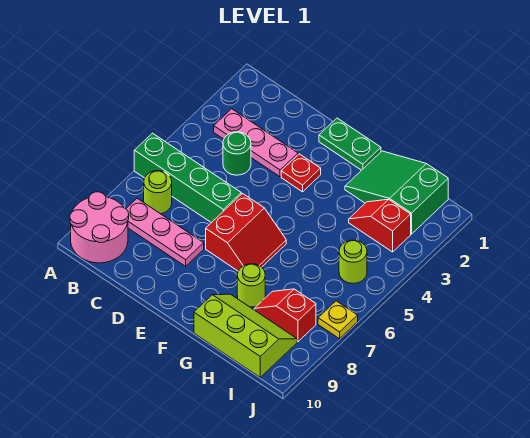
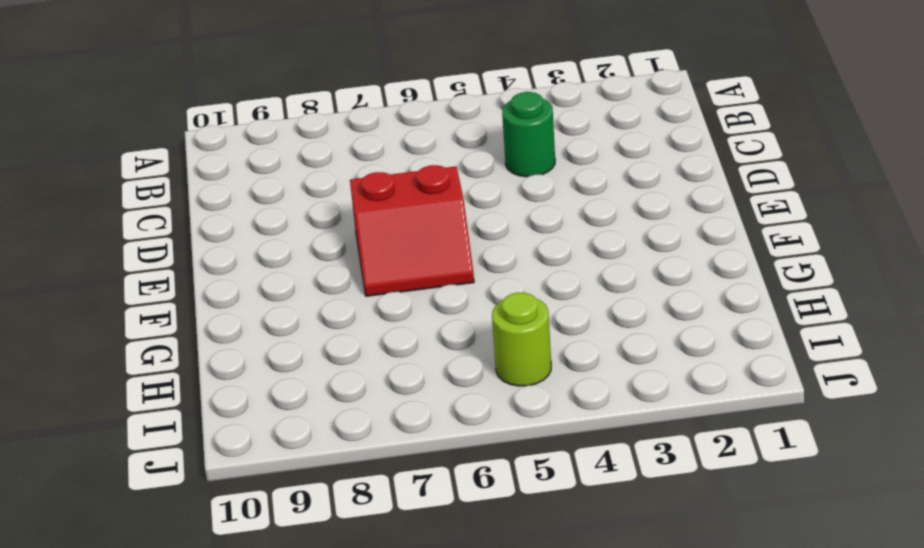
none -> green 1x4 brick [134,133,241,223]
none -> pink 2x2 round brick [70,192,129,263]
none -> pink 1x3 plate [214,109,298,177]

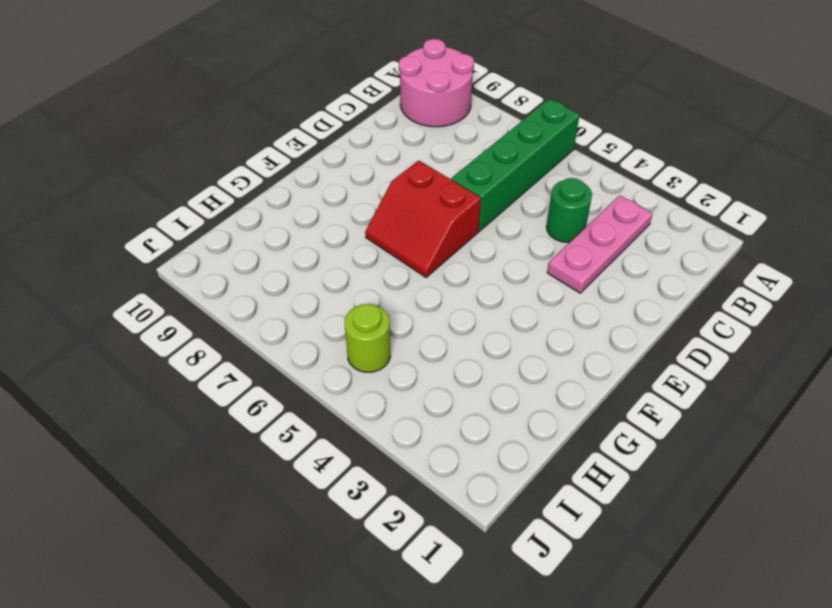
none -> lime 1x1 round brick [144,171,172,214]
none -> pink 1x3 plate [126,198,204,266]
none -> green 1x2 plate [319,118,381,170]

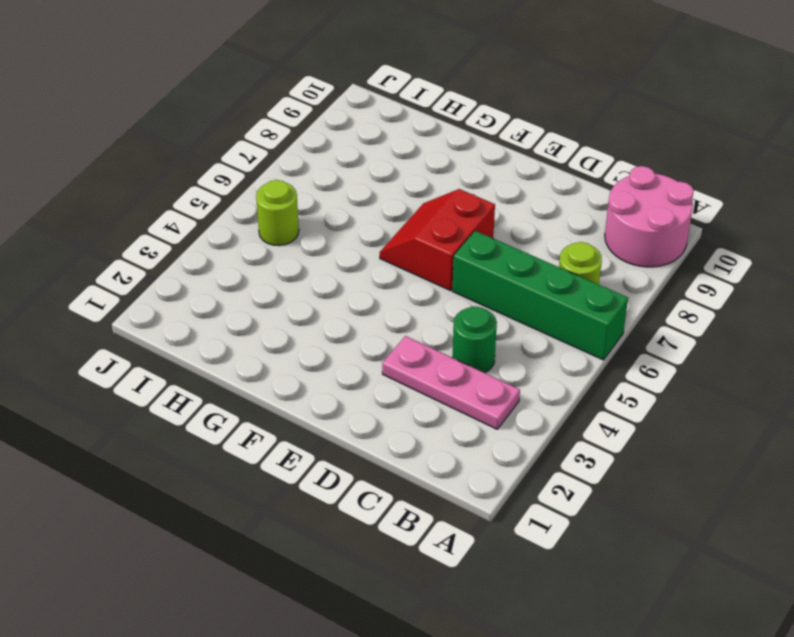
none -> pink 1x3 plate [126,198,204,266]
none -> green 1x2 plate [319,118,381,170]
none -> red 1x1 plate [281,154,321,192]

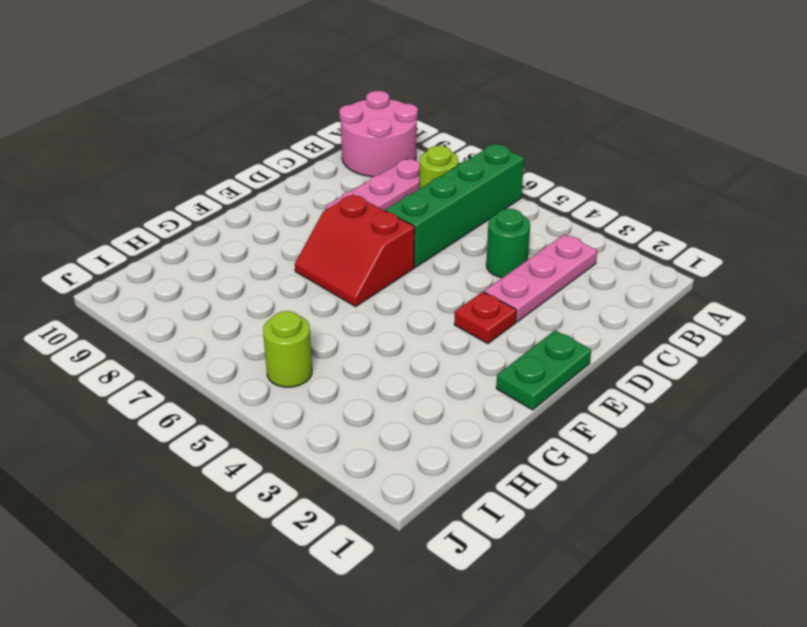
none -> green 2x3 slope [345,151,448,234]
none -> lime 1x1 round brick [237,264,265,307]
none -> lime 2x3 slope [194,294,297,377]

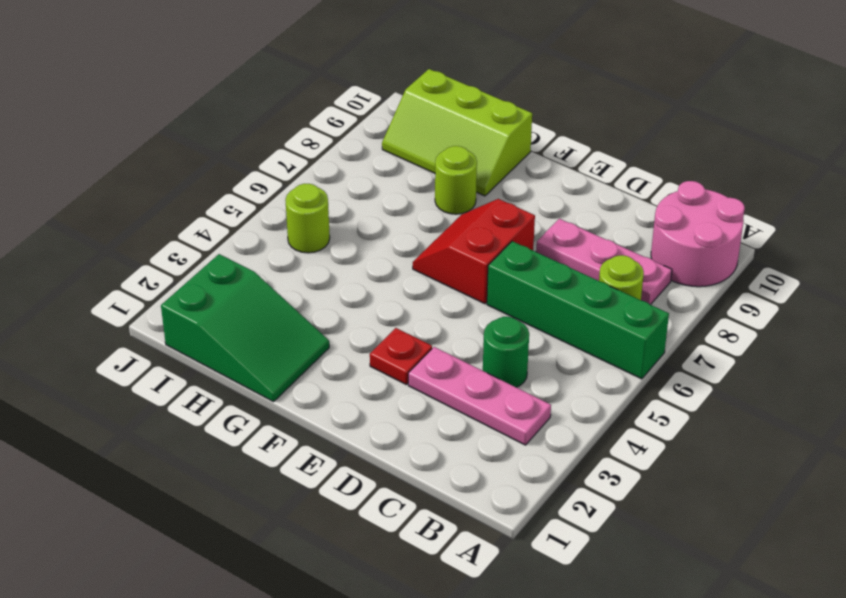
none -> green 1x2 plate [319,118,381,170]
none -> red 1x2 slope [349,199,411,252]
none -> red 1x2 slope [254,289,316,342]

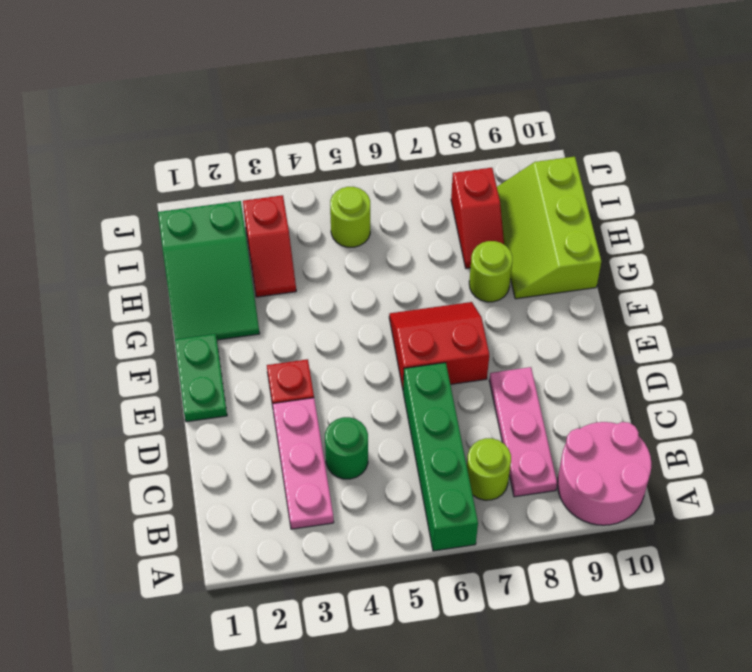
none -> yellow 1x1 plate [318,301,358,339]

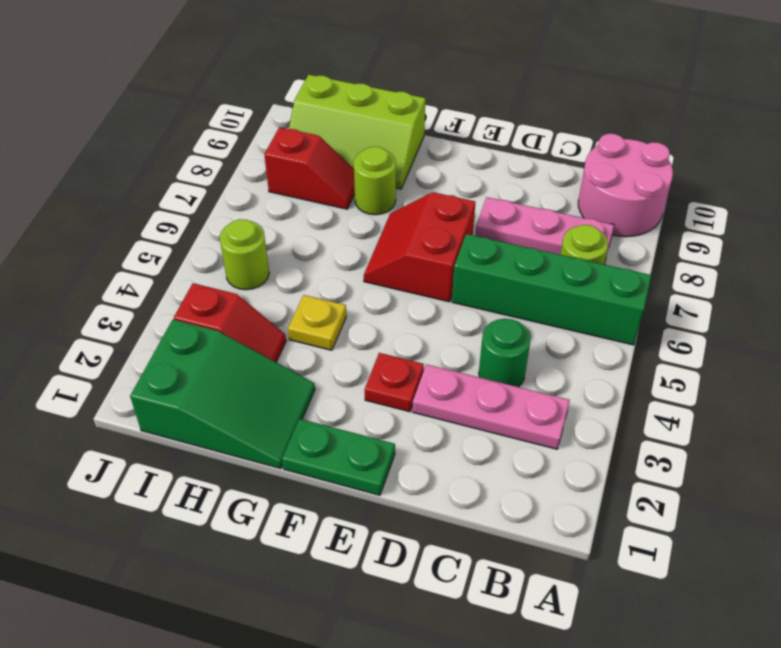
yellow 1x1 plate [288,295,346,350] -> yellow 1x1 plate moved to [318,301,358,339]

